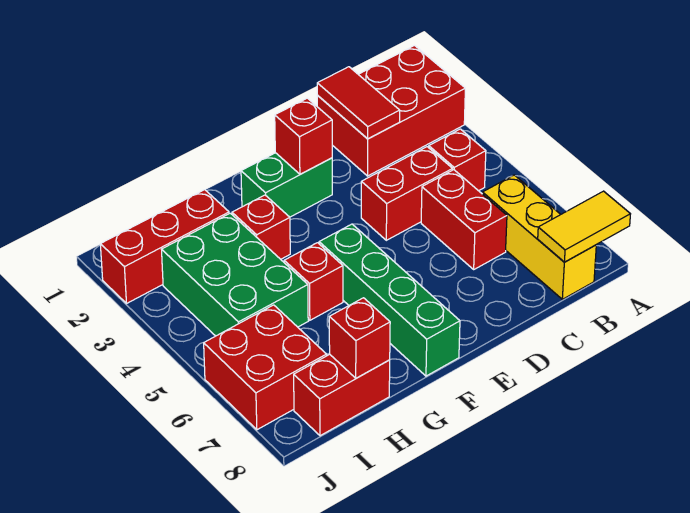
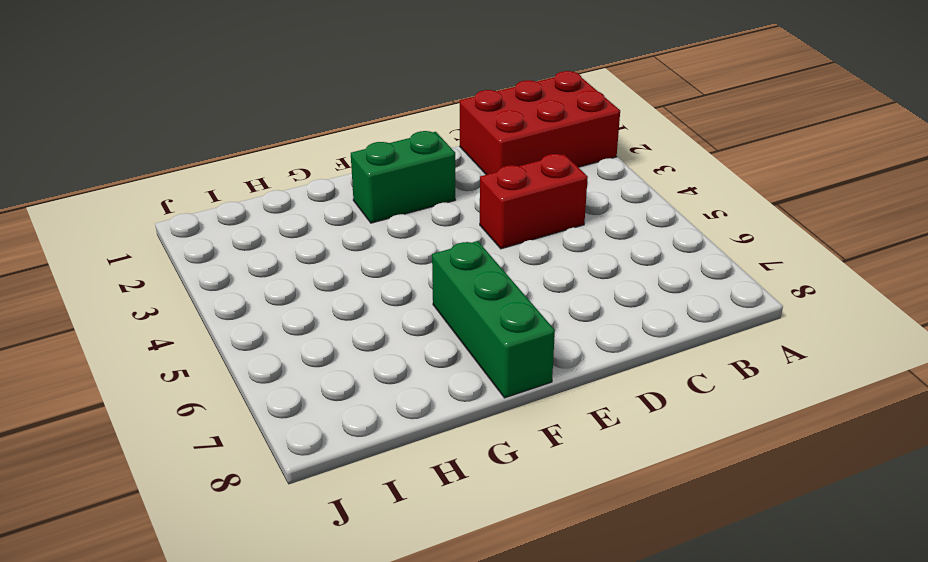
green 1x3 brick [432,241,555,398] -> green 1x4 brick [319,224,460,376]
none -> red 1x1 brick [429,129,486,191]
none -> yellow 1x3 brick [482,175,596,299]
none -> red 1x2 brick [421,170,507,269]

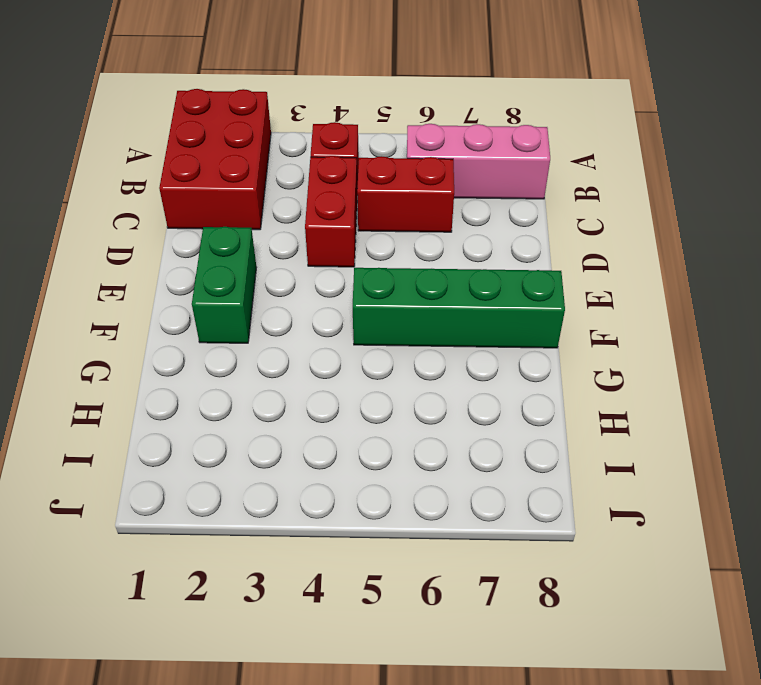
pink 1x3 brick [407,124,550,199] -> yellow 1x3 brick [482,175,596,299]
none -> red 1x1 brick [232,195,290,259]
none -> red 1x1 brick [284,243,343,320]
none -> red 1x3 brick [100,190,229,303]

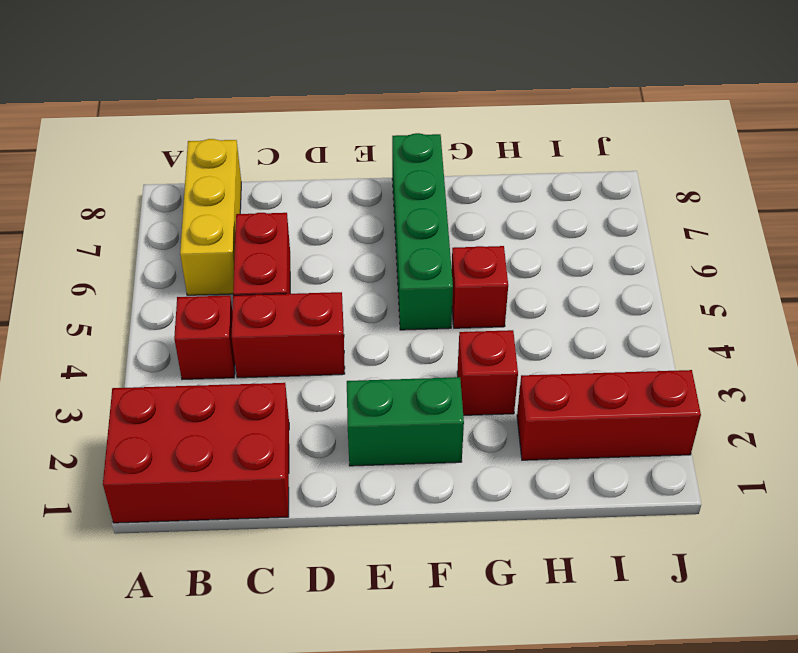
none -> green 2x3 brick [162,213,308,336]
none -> red 1x2 brick [294,354,390,436]
none -> red 2x2 brick [204,305,327,430]

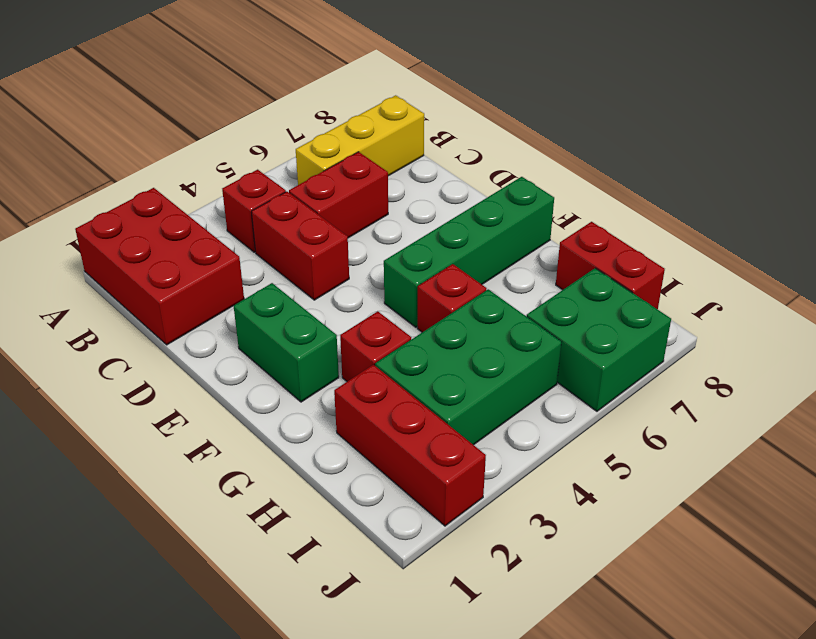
green 2x2 brick [527,268,671,411] -> red 2x2 brick [204,305,327,430]
none -> yellow 1x2 tile [538,191,630,262]
none -> red 1x2 tile [317,67,400,139]
none -> red 1x1 brick [275,98,332,174]

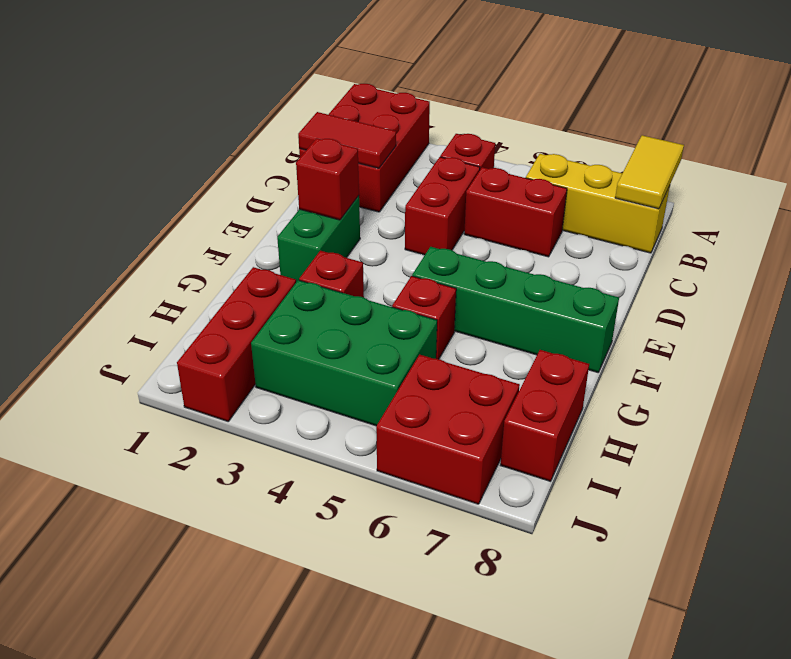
none -> red 1x1 brick [329,298,390,378]

